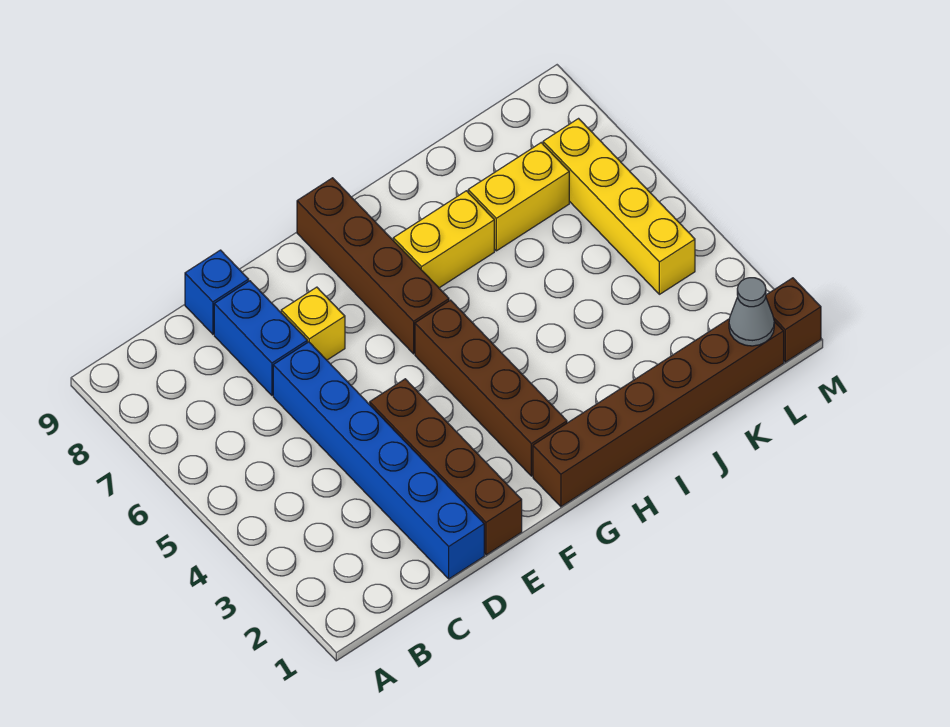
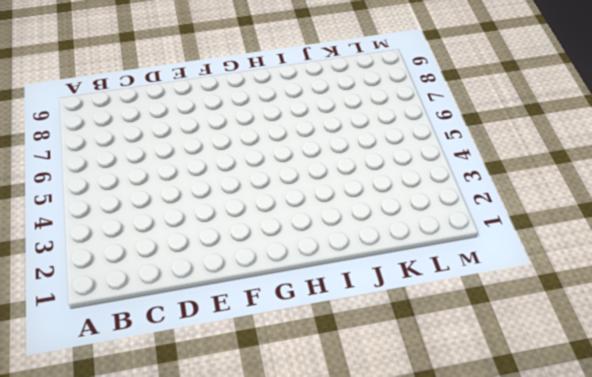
none -> blue 1x6 brick [273,342,484,579]
none -> blue 1x2 brick [214,281,307,395]
none -> blue 1x1 brick [185,250,249,334]

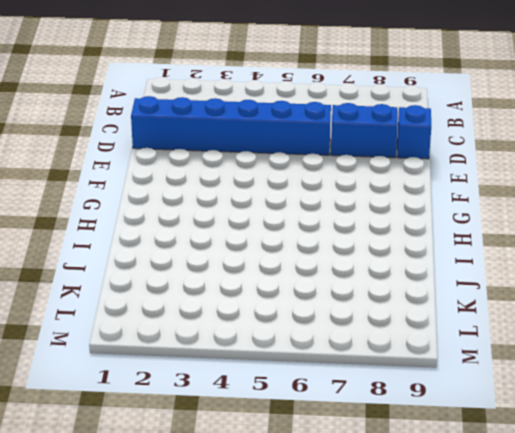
none -> brown 1x4 brick [370,379,522,555]
none -> yellow 1x1 brick [281,287,345,360]
none -> brown 1x6 brick [533,319,784,507]

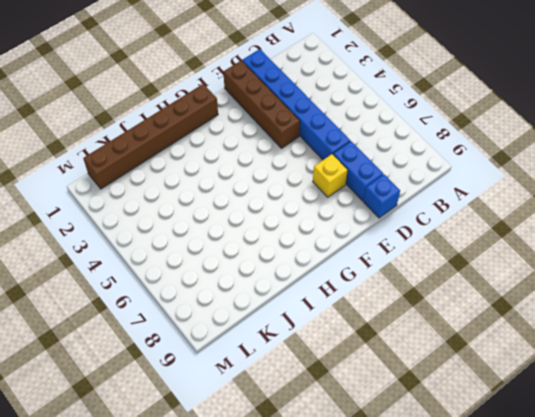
none -> brown 1x4 brick [415,300,567,476]
none -> brown 1x4 brick [297,178,449,354]
none -> yellow 1x2 brick [393,191,494,288]

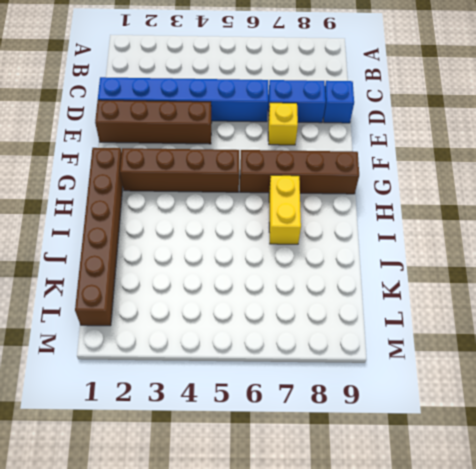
none -> yellow 1x2 brick [468,143,569,251]
none -> yellow 1x4 brick [543,119,695,294]
none -> brown 1x1 brick [766,278,821,362]

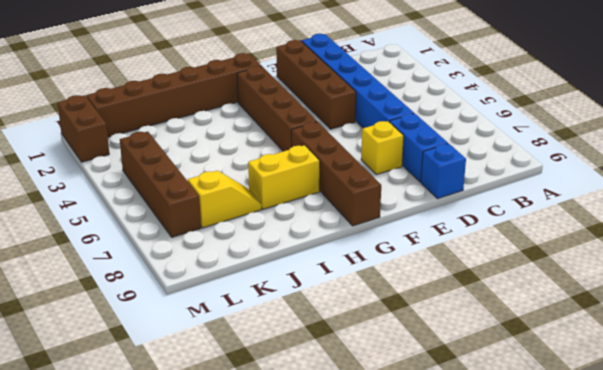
yellow 1x2 slope [188,171,261,228] -> yellow 1x2 brick [468,143,569,251]
brown 1x4 brick [120,132,201,237] -> yellow 1x4 brick [543,119,695,294]
brown 1x2 brick [58,95,109,162] -> brown 1x1 brick [766,278,821,362]
none -> grey 1x1 cone [729,278,774,346]

